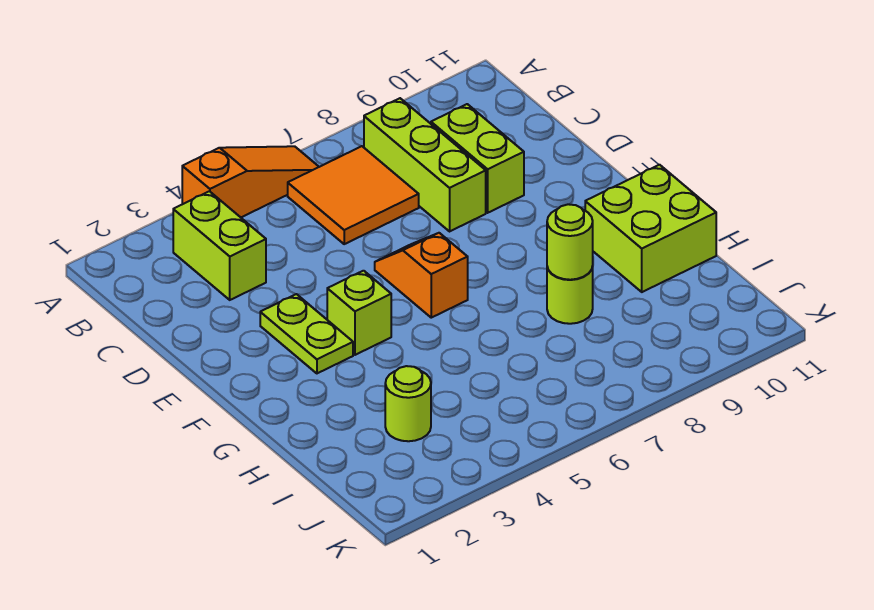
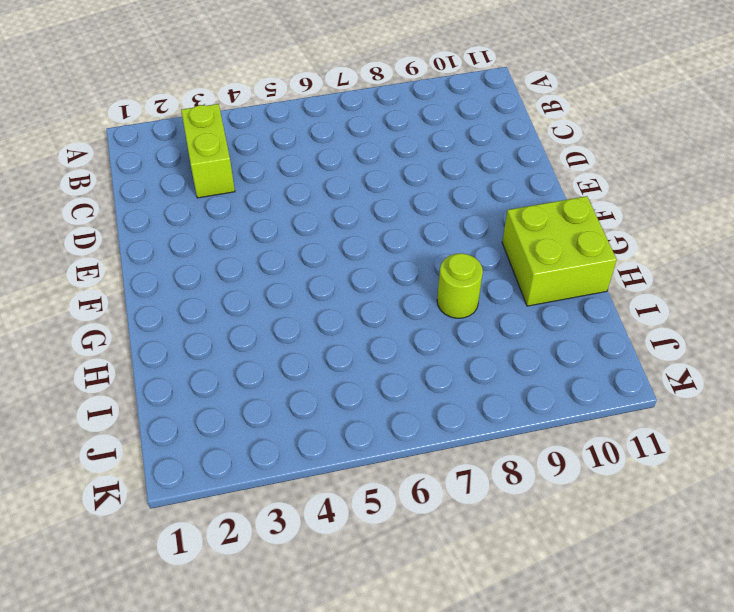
none -> orange 1x3 slope [182,146,319,217]
none -> orange 2x2 tile [288,146,419,244]
none -> lime 1x3 brick [364,98,486,231]

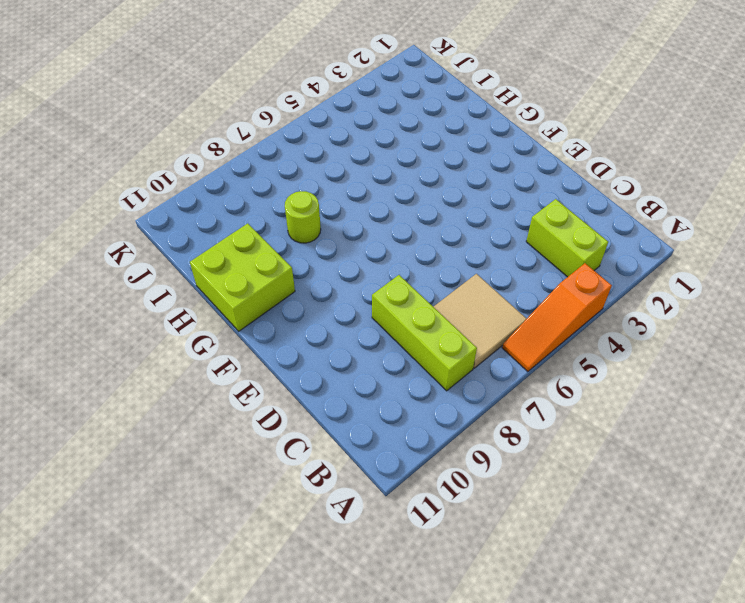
tan 2x2 tile [434,274,527,368] -> orange 2x2 tile [288,146,419,244]
none -> lime 1x2 brick [431,104,524,213]
none -> lime 1x2 plate [260,294,353,373]
none -> orange 1x2 slope [375,233,468,318]

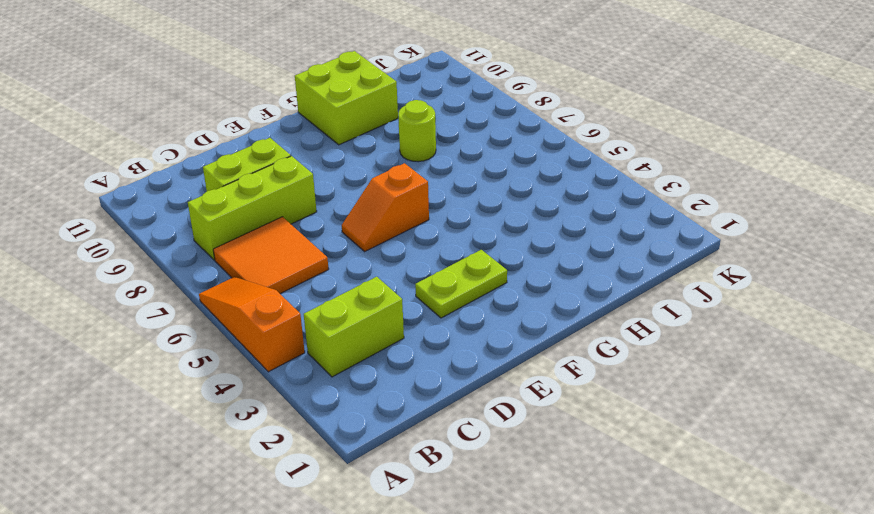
none -> lime 1x1 brick [327,271,391,355]
none -> lime 1x1 round brick [385,366,431,441]
none -> lime 1x1 round brick [547,204,593,280]

